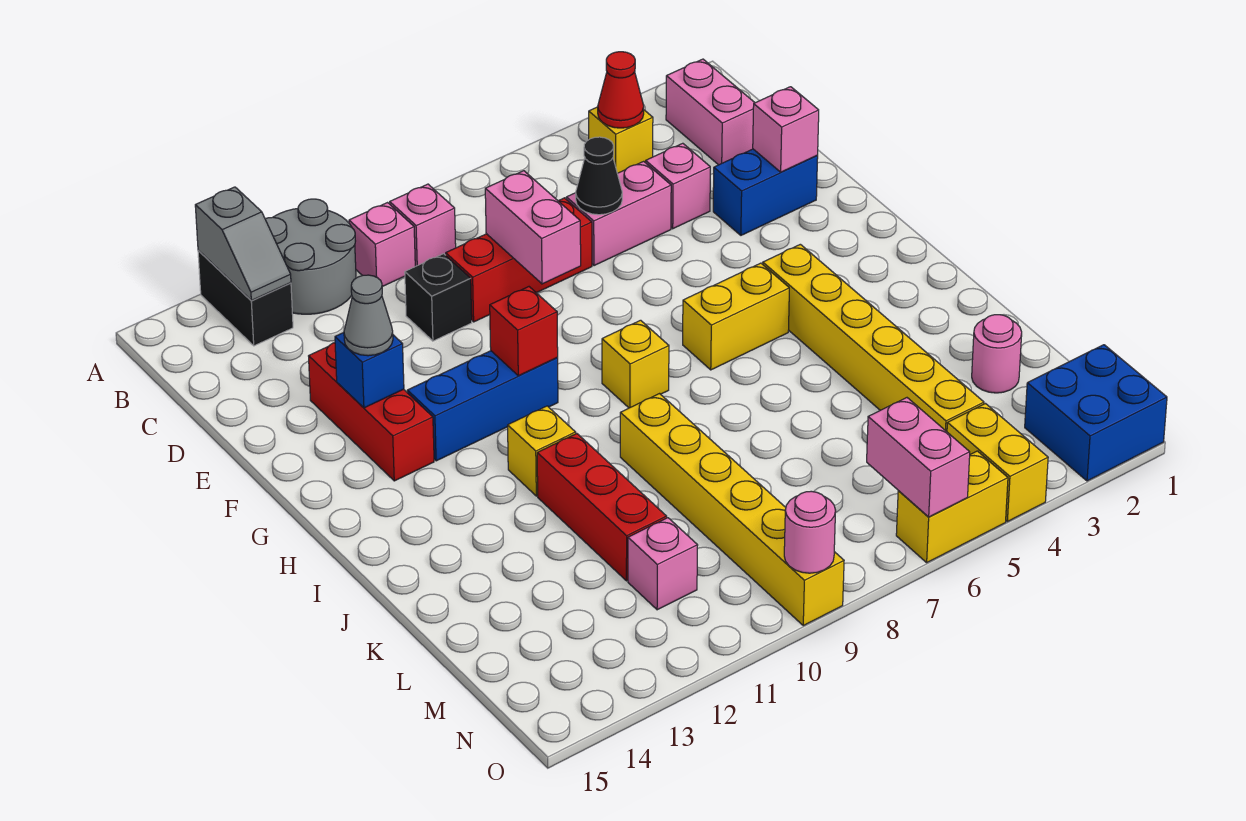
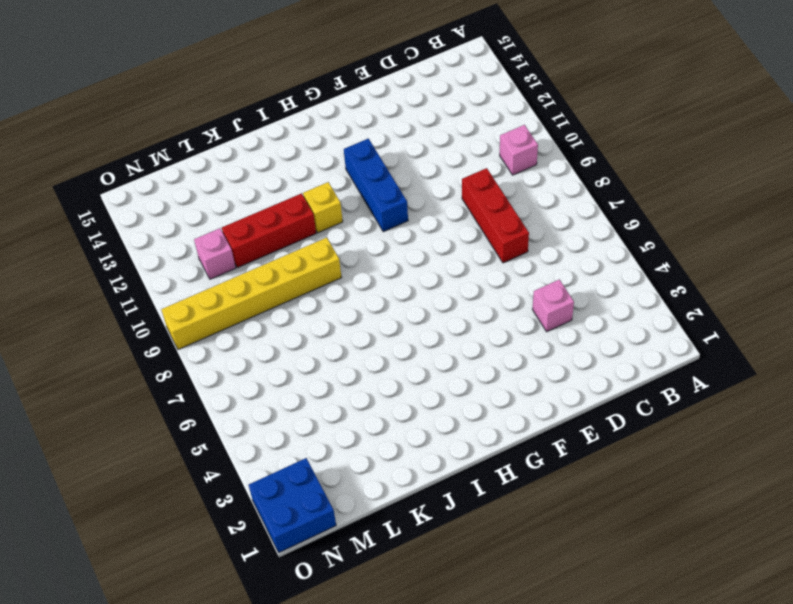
none -> grey 2x2 round brick [265,199,356,314]
none -> black 1x2 brick [198,251,293,346]
none -> pink 1x2 brick [666,59,755,165]
none -> yellow 1x1 brick [589,107,653,173]

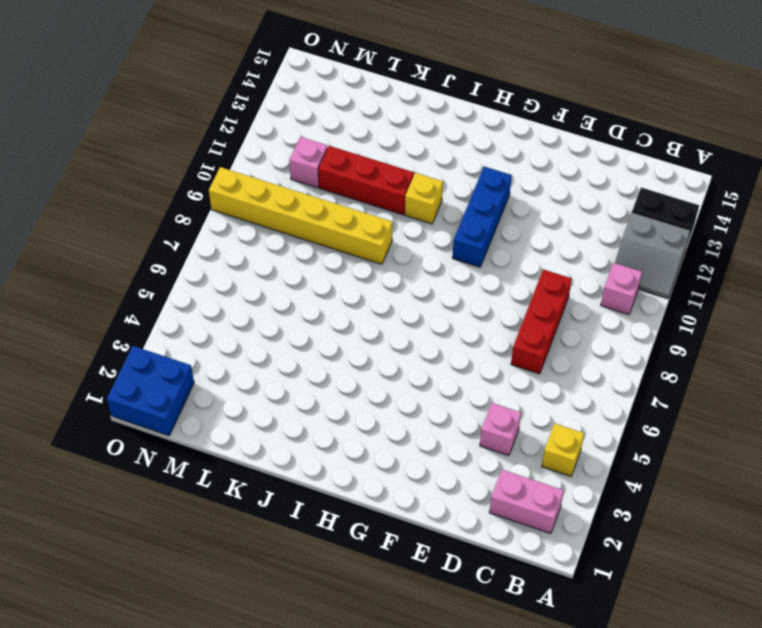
grey 2x2 slope [615,212,690,298] -> grey 2x2 round brick [265,199,356,314]
none -> pink 1x1 brick [390,184,456,266]
none -> pink 1x2 brick [566,161,671,266]
none -> black 1x1 brick [405,254,472,341]
none -> blue 1x2 brick [713,149,818,235]

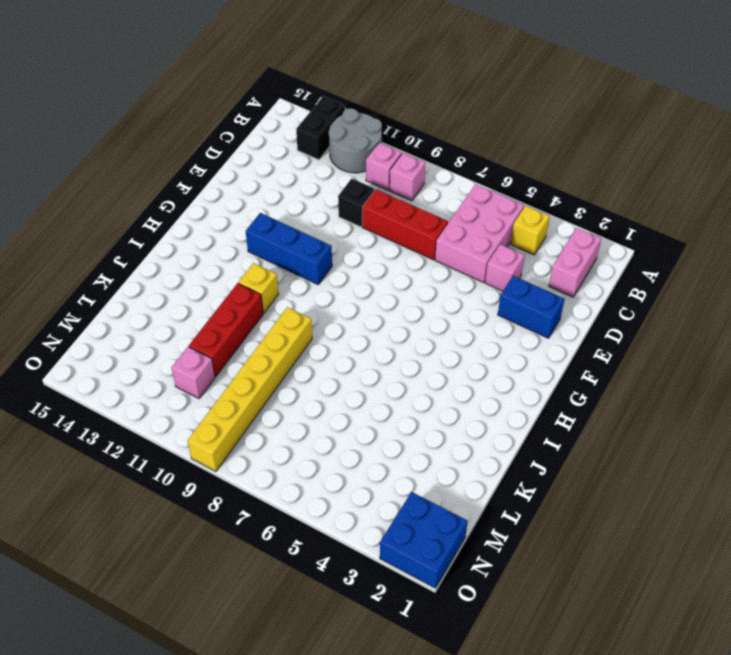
pink 2x3 brick [435,184,524,283] -> pink 1x2 brick [566,161,671,266]
none -> red 1x3 brick [309,343,434,481]
none -> yellow 1x6 brick [763,244,984,432]
none -> yellow 1x2 brick [683,263,789,370]
none -> yellow 1x1 brick [602,320,669,408]

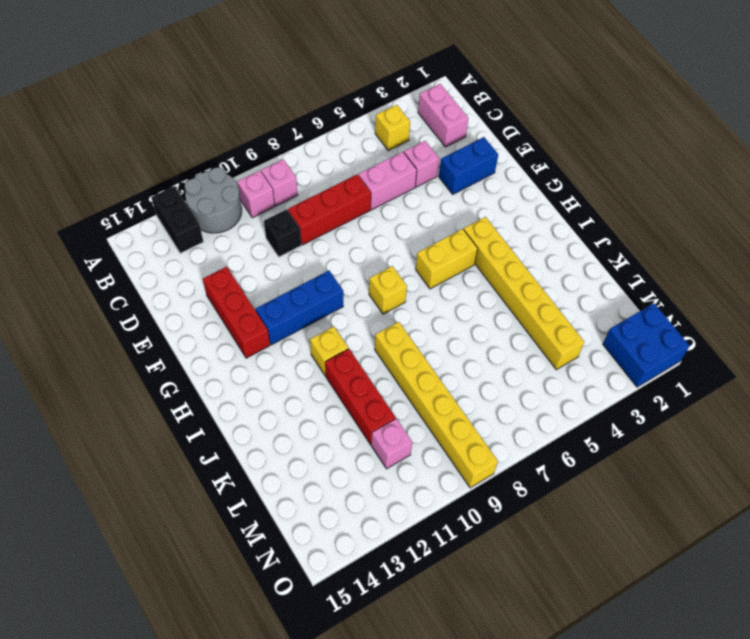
none -> pink 1x1 round brick [972,315,1022,393]
none -> yellow 1x2 brick [947,404,1048,522]
none -> yellow 1x2 brick [896,451,1008,563]
none -> grey 1x2 slope [195,187,291,301]

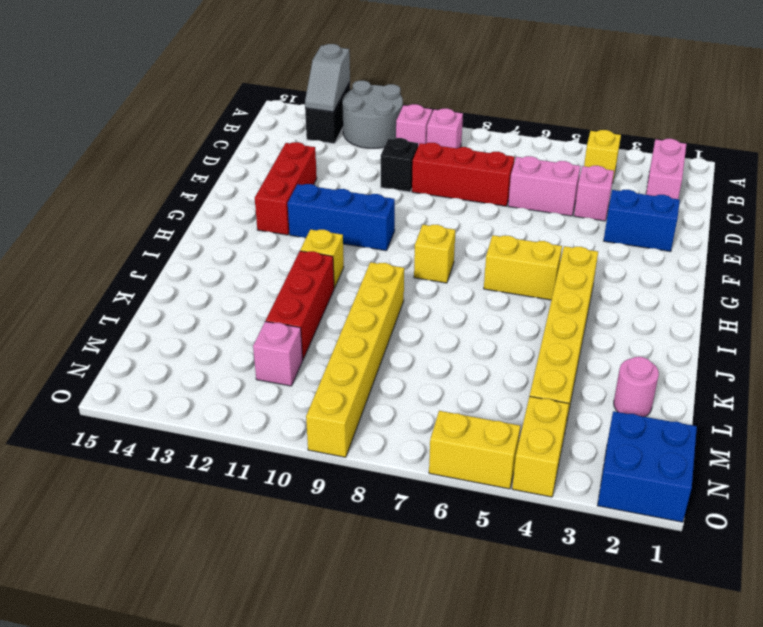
none -> red 1x1 cone [598,52,644,128]
none -> black 1x1 cone [576,137,622,215]
none -> pink 1x2 brick [485,171,581,284]
none -> pink 1x1 brick [753,87,819,172]

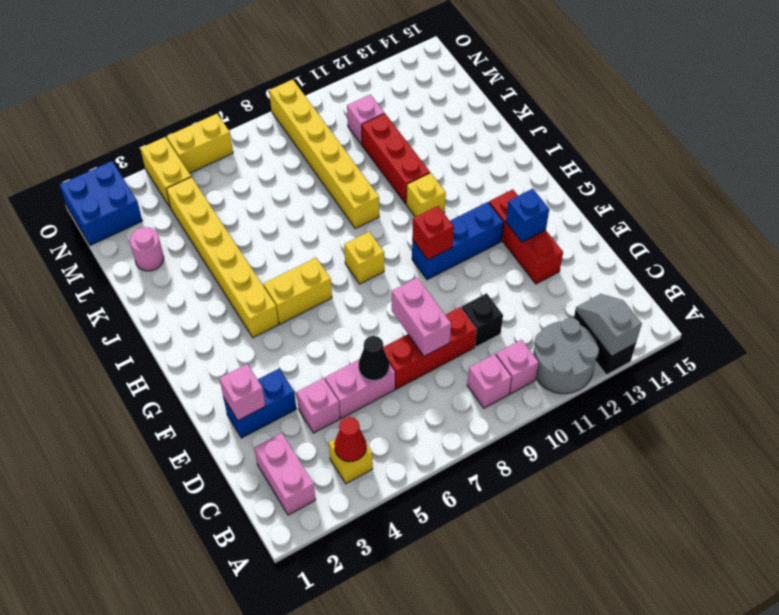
none -> pink 1x2 brick [867,398,970,517]
none -> pink 1x1 round brick [784,491,836,573]
none -> grey 1x1 cone [344,275,393,356]

